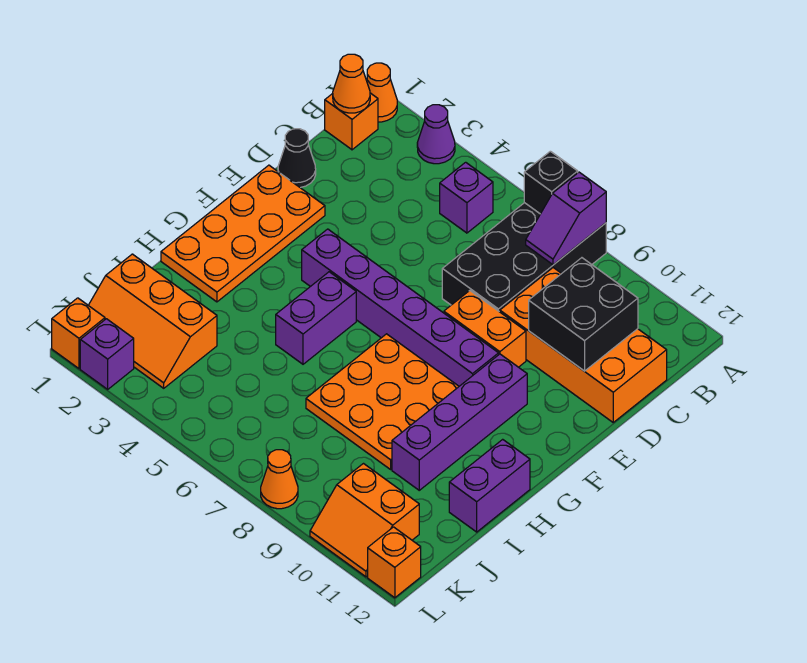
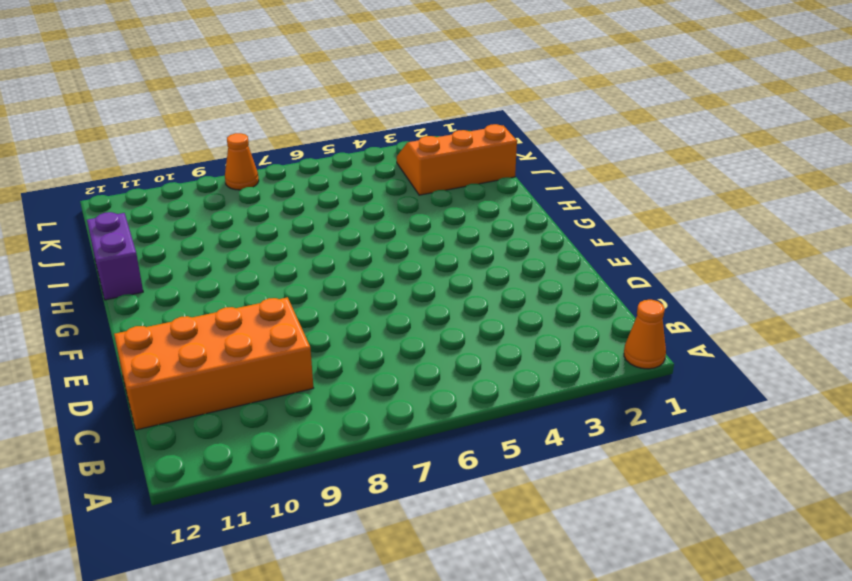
none -> purple 1x1 cone [417,105,455,164]
none -> black 2x4 brick [442,203,606,312]
none -> orange 1x1 brick [325,93,378,150]

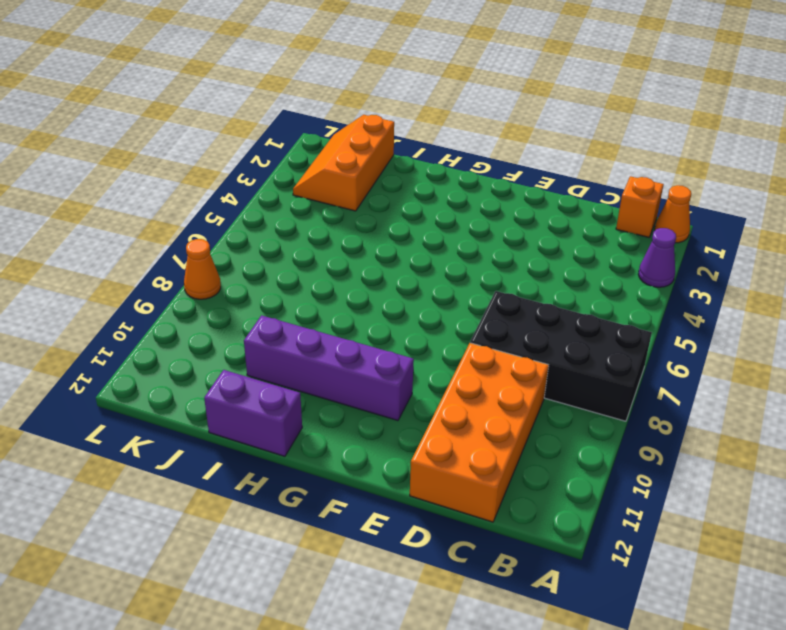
none -> purple 1x1 brick [440,162,493,233]
none -> black 1x1 cone [278,129,316,188]
none -> orange 2x4 plate [161,165,325,302]

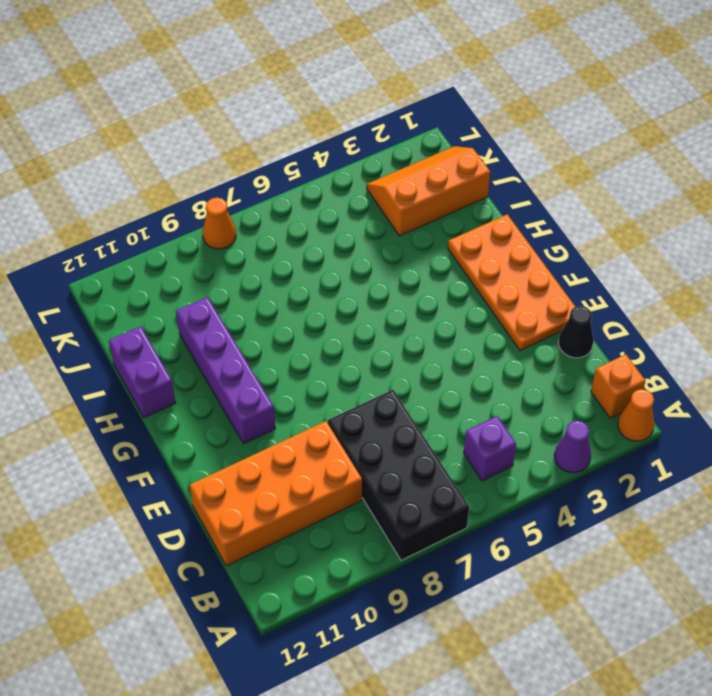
none -> orange 1x2 brick [444,291,526,367]
none -> purple 1x6 brick [302,229,499,386]
none -> purple 1x2 brick [276,272,356,364]

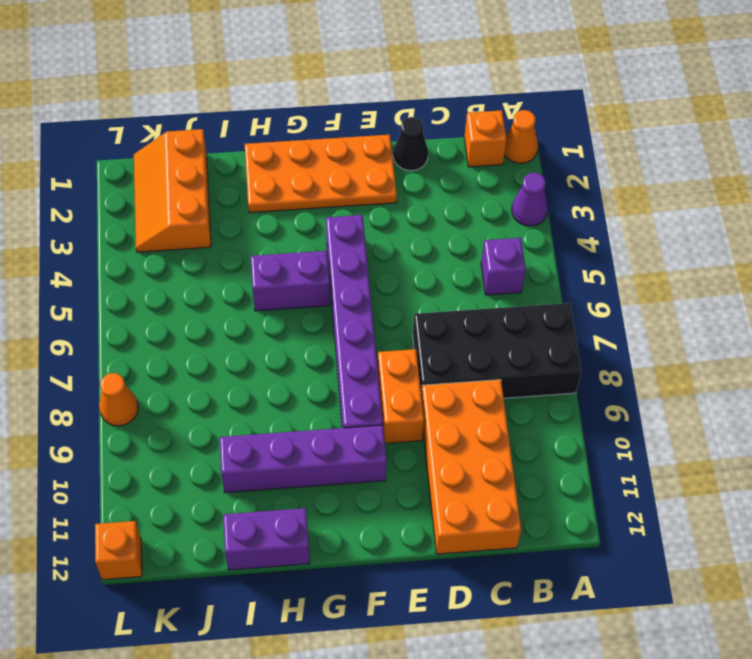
none -> orange 3x3 plate [306,334,459,469]
none -> orange 2x2 slope [310,464,419,577]
none -> orange 1x1 brick [52,298,105,369]

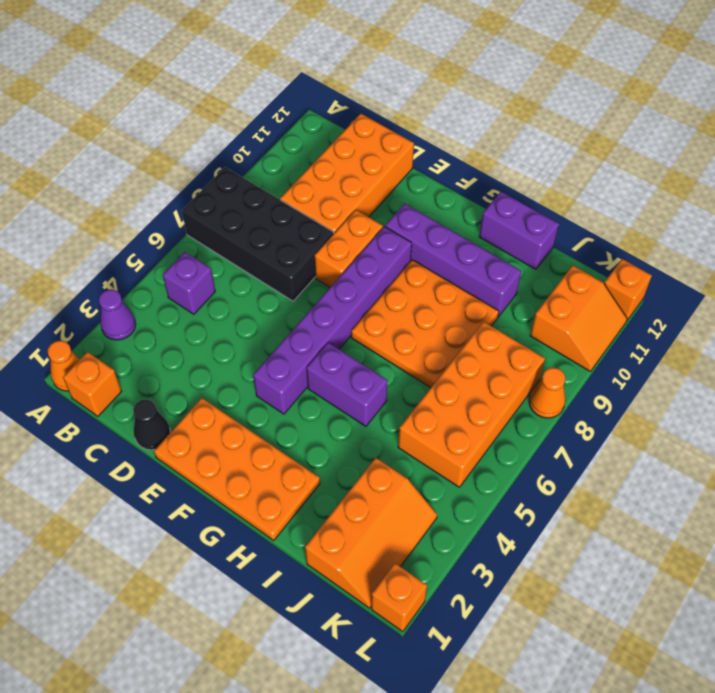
orange 2x4 brick [398,322,545,487] -> none
none -> purple 1x1 brick [80,319,134,389]
none -> black 1x1 brick [524,151,578,214]
none -> purple 1x2 slope [526,172,606,265]

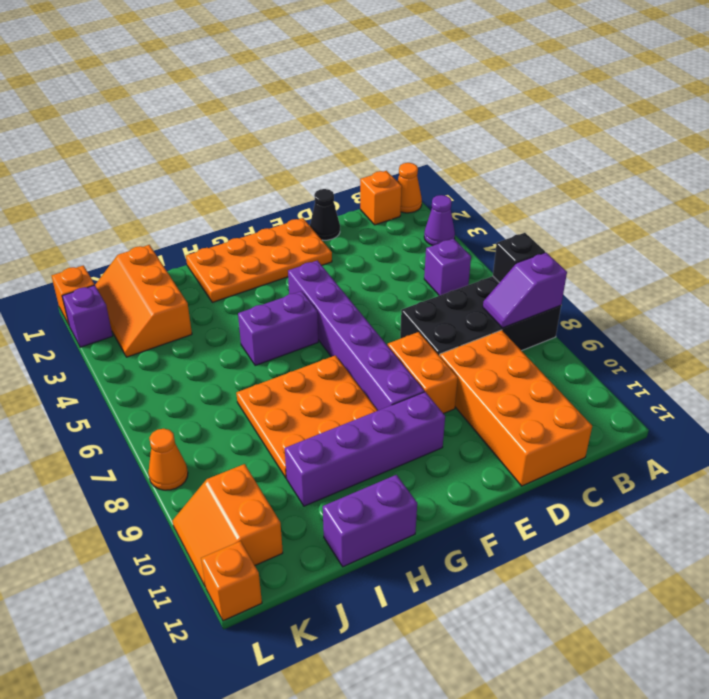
none -> orange 1x1 cone [333,54,370,113]
none -> black 2x2 brick [529,258,638,371]

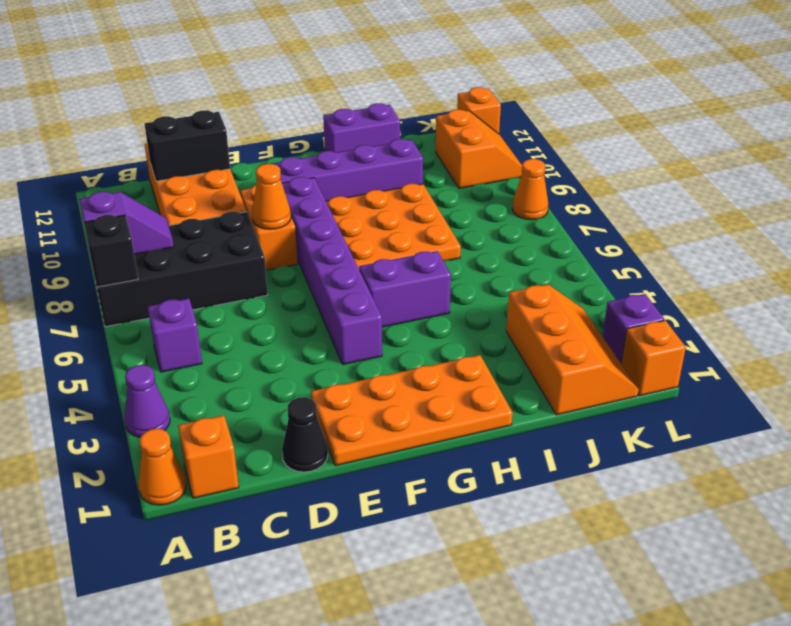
black 1x2 brick [145,110,230,181] -> black 2x2 brick [529,258,638,371]
orange 1x1 cone [252,164,291,229] -> orange 1x1 cone moved to [333,54,370,113]

